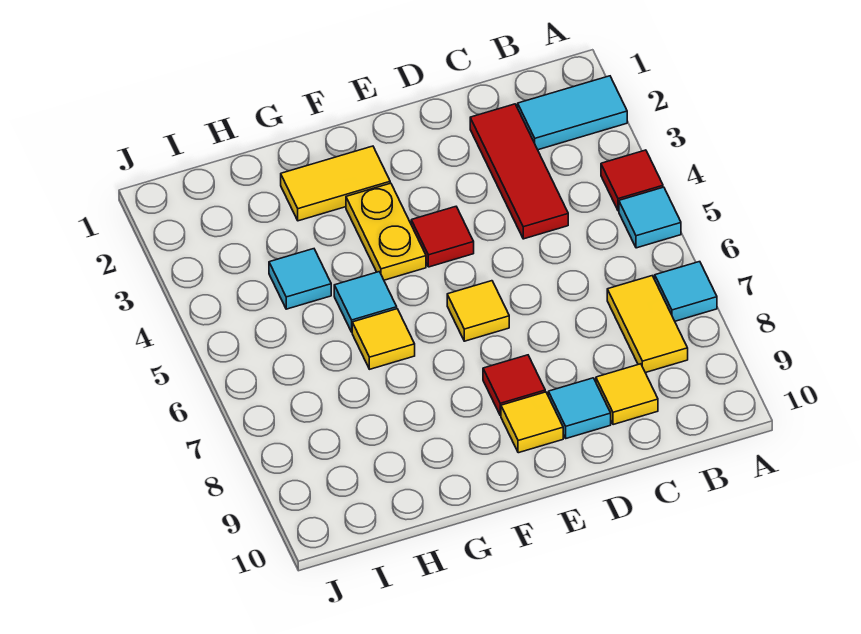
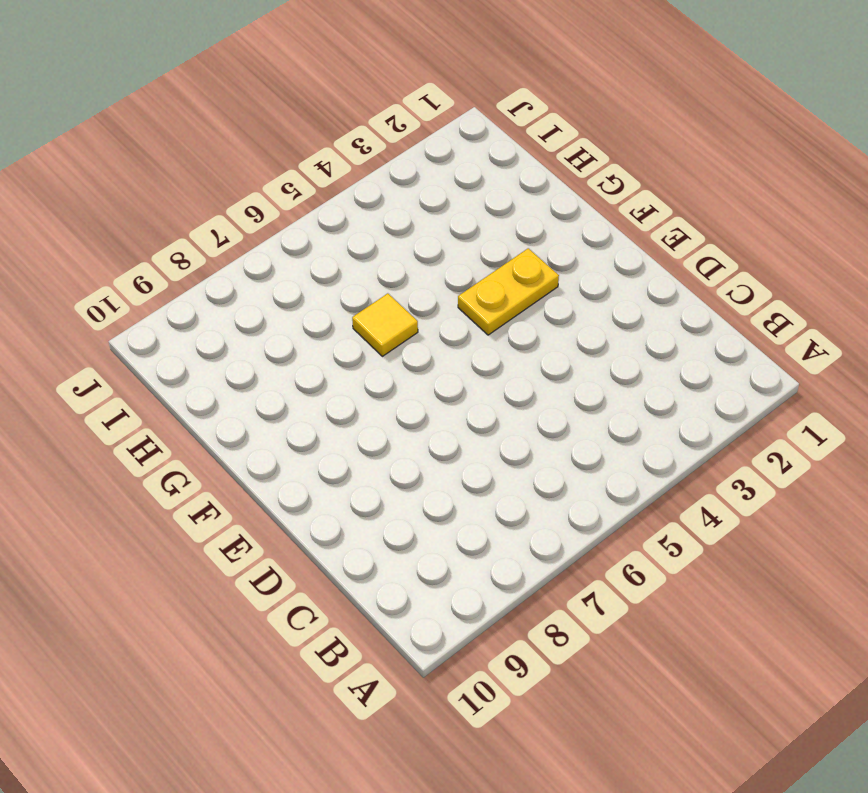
none -> cyan 1x2 tile [518,76,627,150]
none -> red 1x1 tile [601,150,663,211]
none -> cyan 1x1 tile [619,187,681,248]

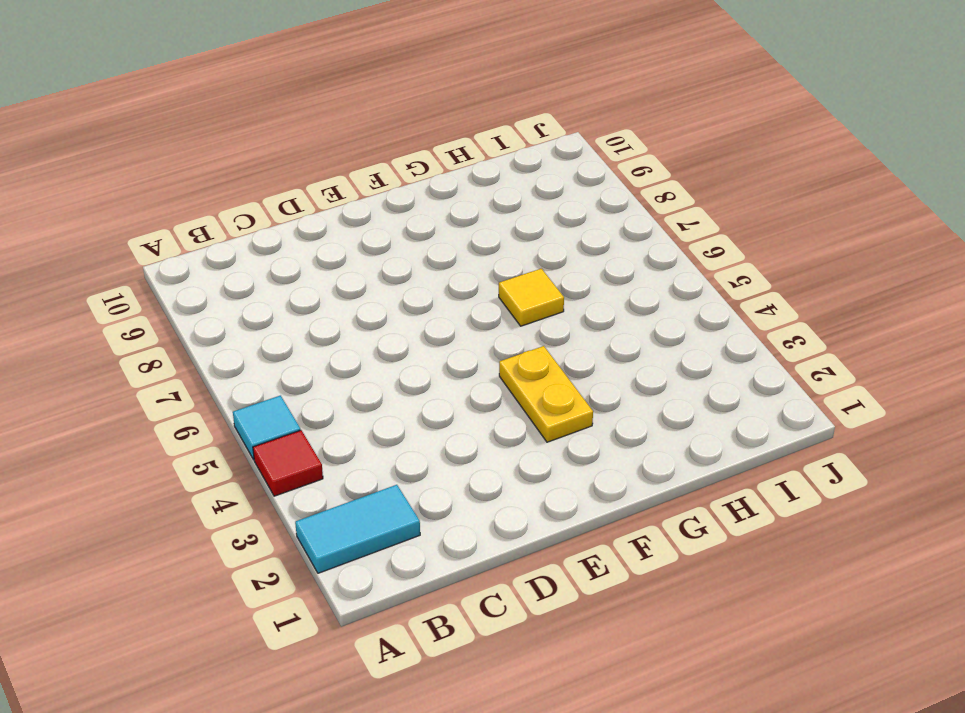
none -> cyan 1x1 tile [655,262,717,321]
none -> yellow 1x2 tile [607,276,688,373]
none -> red 1x3 tile [470,104,568,239]

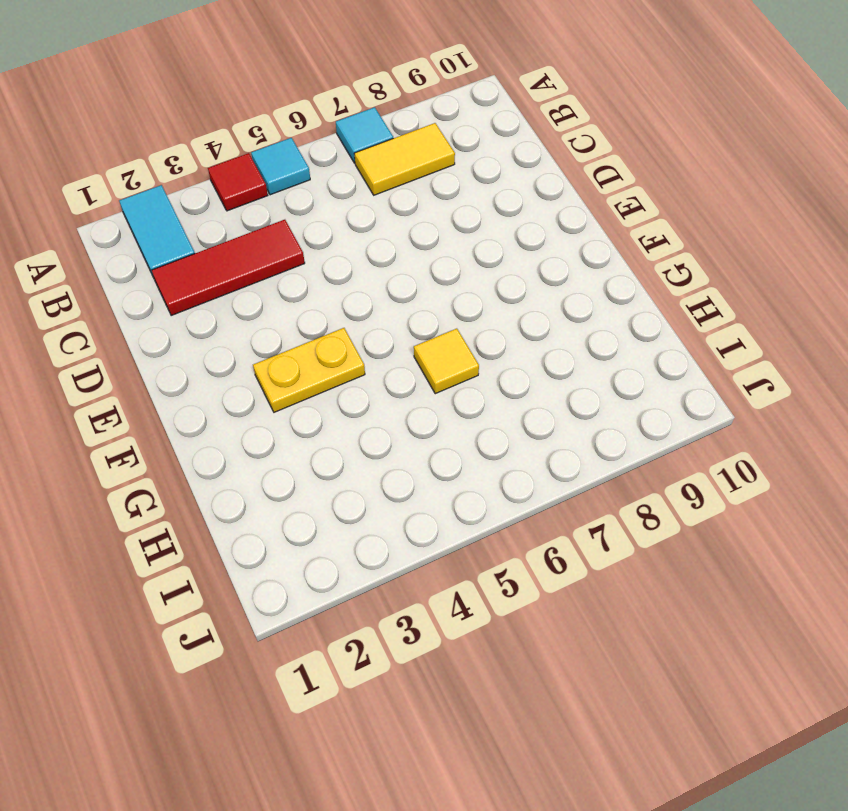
none -> yellow 1x1 tile [596,364,658,425]
none -> cyan 1x1 tile [548,378,611,438]
none -> red 1x1 tile [411,207,474,267]

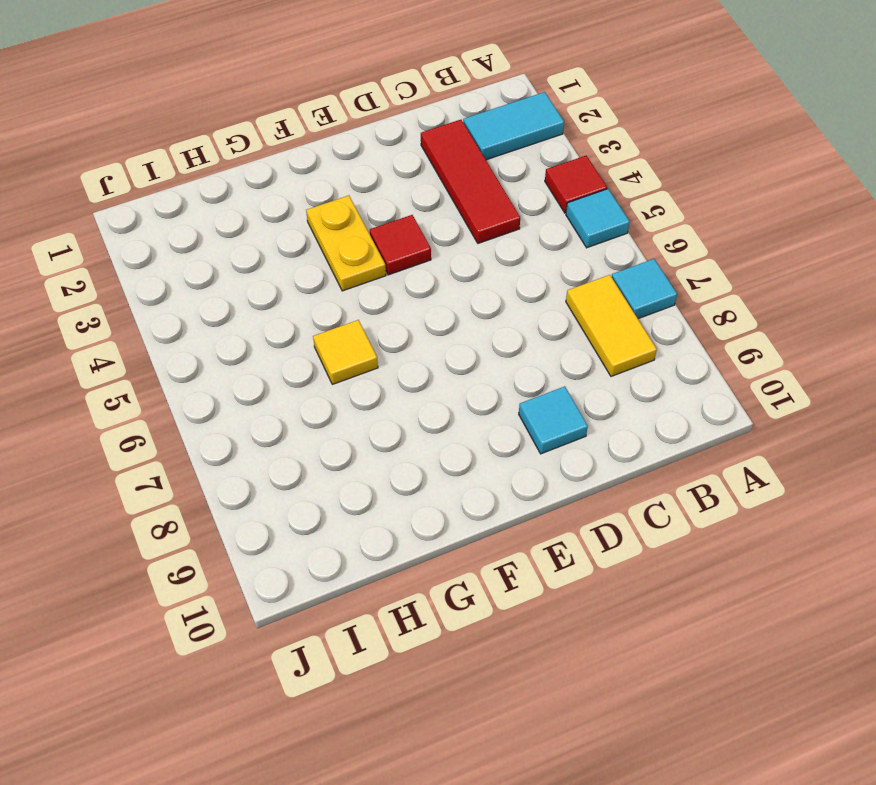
none -> yellow 1x1 tile [596,364,658,425]
none -> yellow 1x1 tile [447,281,509,341]
none -> red 1x1 tile [483,355,545,416]

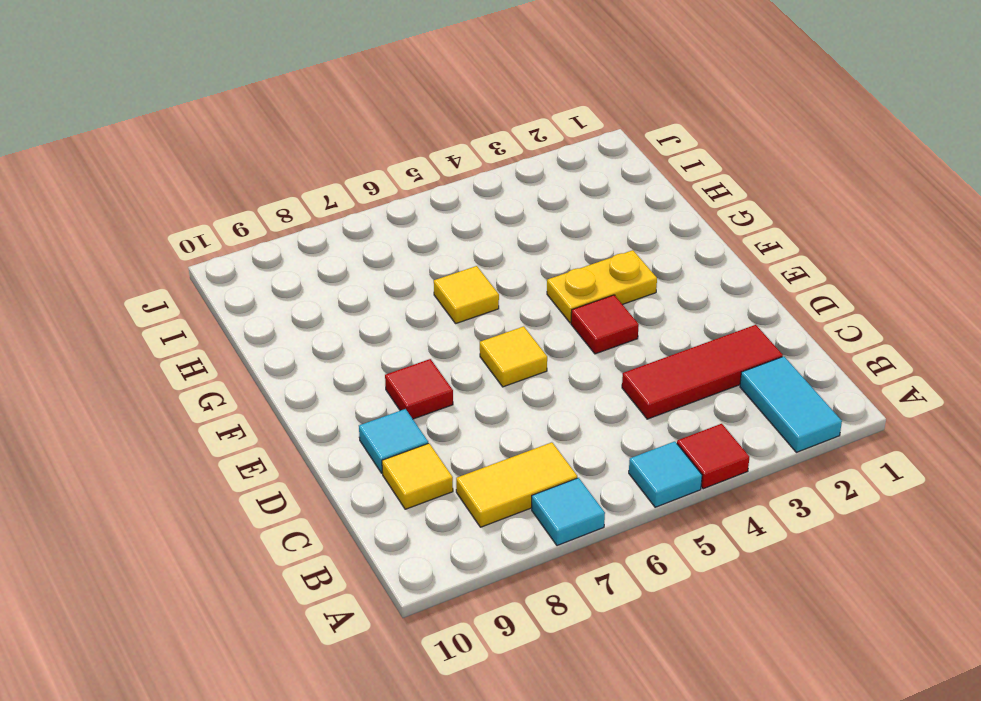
none -> yellow 1x1 tile [501,392,563,453]
none -> yellow 1x2 tile [281,146,390,221]
none -> cyan 1x1 tile [334,272,397,332]

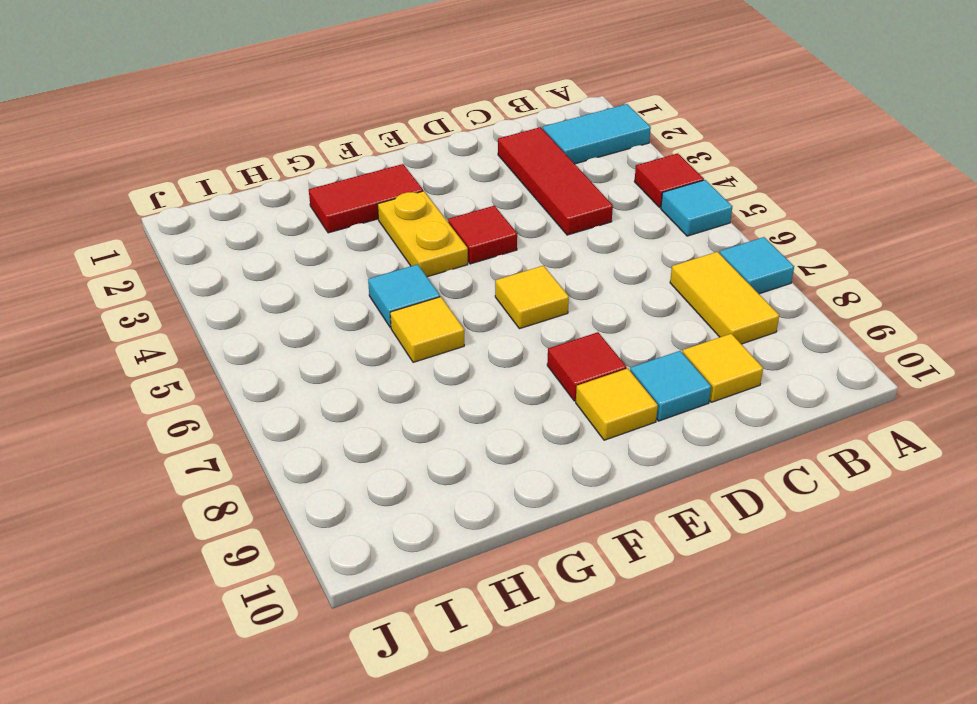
red 1x2 tile [309,164,423,233] -> yellow 1x2 tile [281,146,390,221]
none -> cyan 1x1 tile [269,249,331,309]

